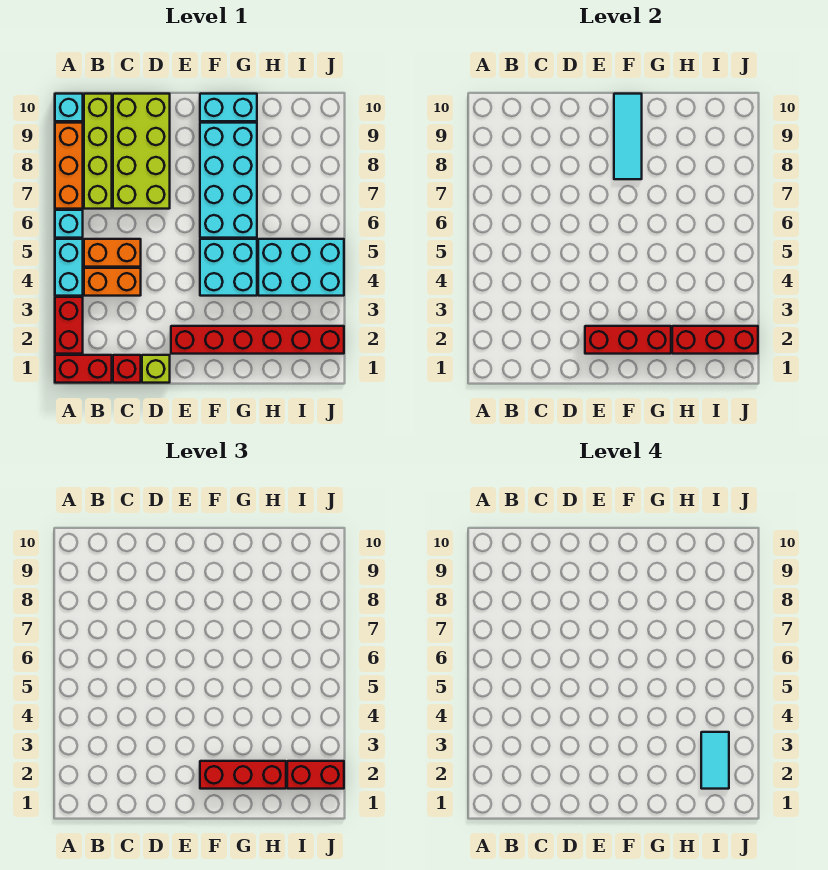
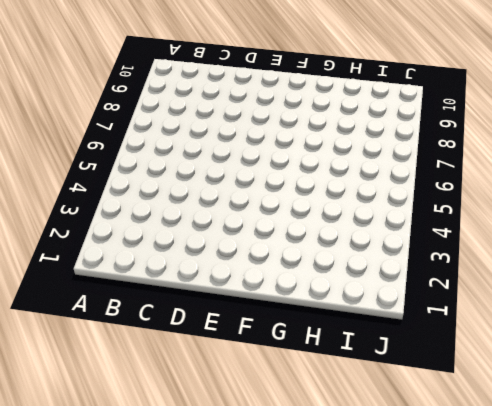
none -> red 1x2 brick [55,355,112,383]
none -> red 1x2 brick [55,297,83,354]
none -> cyan 1x2 brick [55,239,83,296]

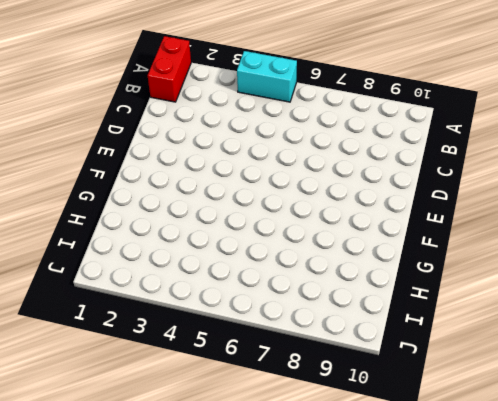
none -> red 1x2 brick [55,297,83,354]
none -> cyan 1x1 brick [55,210,83,238]
none -> orange 1x3 brick [55,123,83,209]

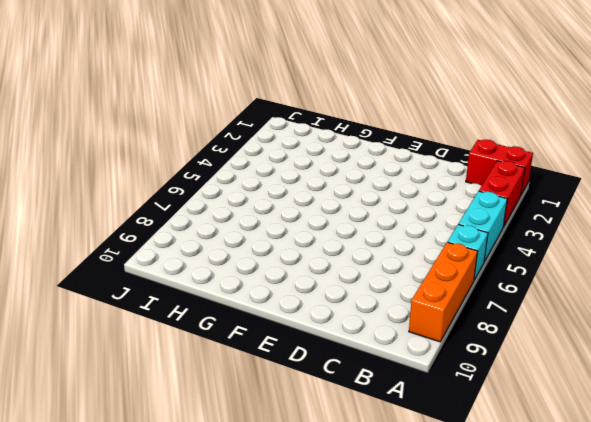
none -> cyan 1x1 brick [55,94,83,121]
none -> orange 1x2 brick [84,268,141,296]
none -> orange 1x2 brick [84,239,141,267]

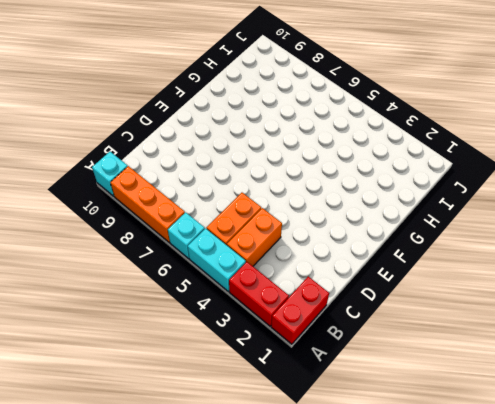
none -> lime 1x4 brick [84,94,112,209]
none -> red 1x1 brick [113,355,141,383]
none -> lime 2x4 brick [113,94,170,209]

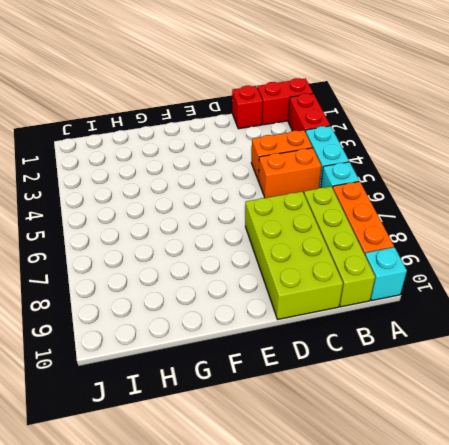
none -> lime 1x1 brick [142,355,170,383]
none -> red 1x6 brick [171,326,344,354]
none -> cyan 2x2 brick [200,239,257,296]

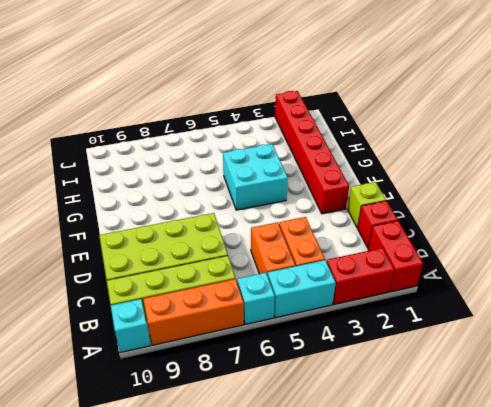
none -> cyan 2x4 brick [200,123,257,238]
none -> cyan 1x2 brick [200,94,257,121]
none -> cyan 2x3 brick [258,239,344,296]

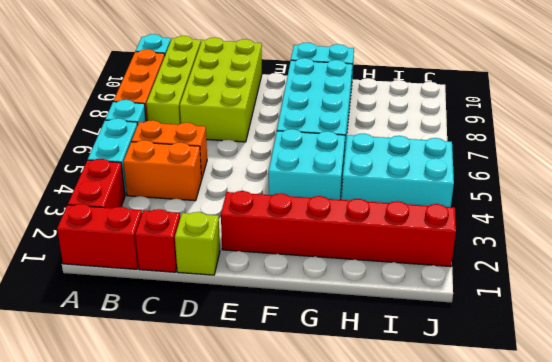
none -> red 1x3 brick [585,326,671,354]
none -> cyan 1x3 tile [614,94,642,179]
none -> red 1x3 brick [672,326,758,354]

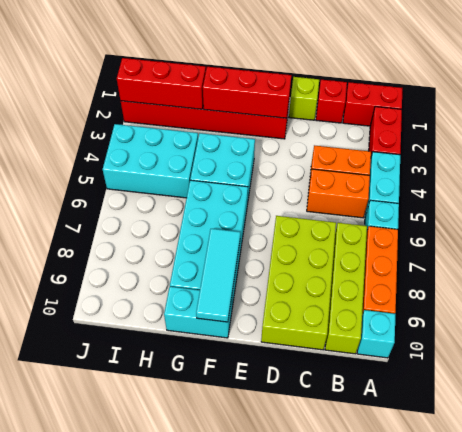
none -> red 1x3 brick [200,761,286,789]
none -> red 1x2 brick [287,761,344,789]
none -> cyan 1x2 tile [701,732,729,789]

